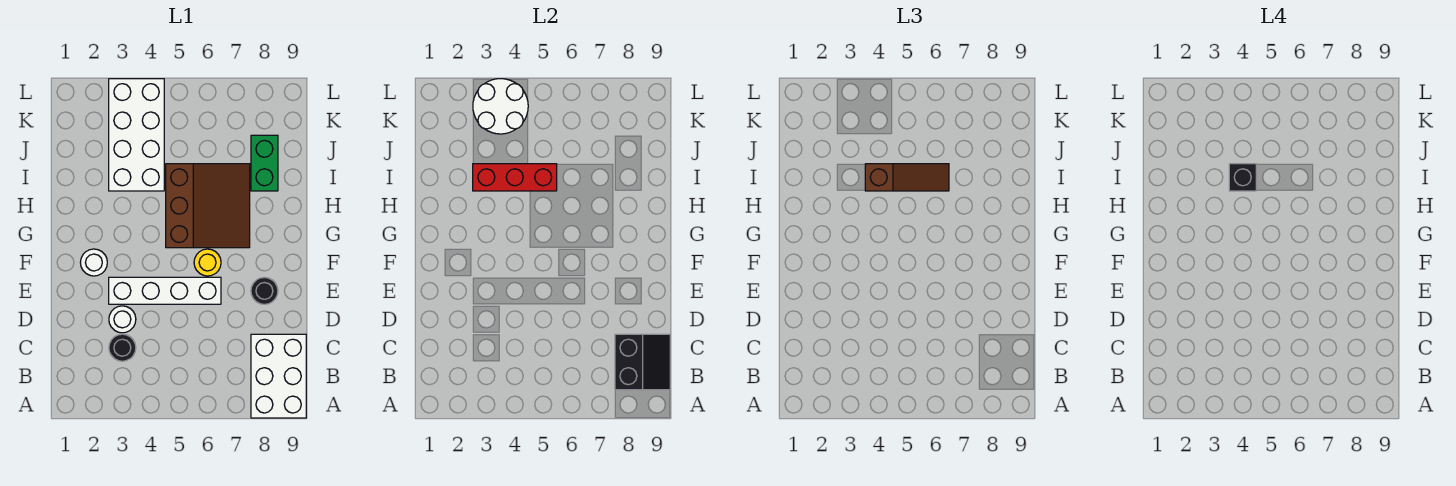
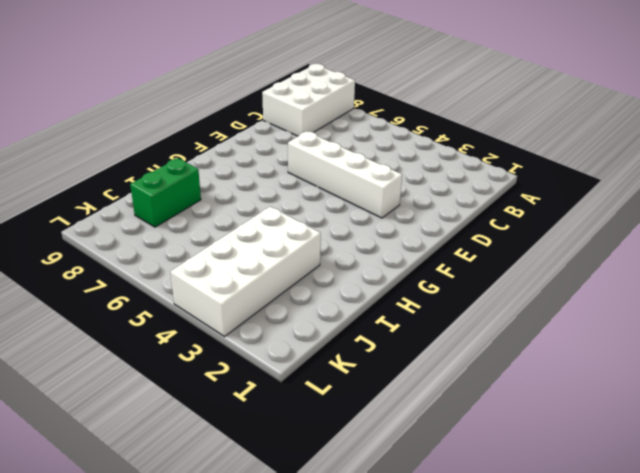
none -> black 1x1 round brick [109,334,136,361]
none -> white 1x1 round brick [109,306,136,333]
none -> black 1x1 round brick [251,277,278,304]

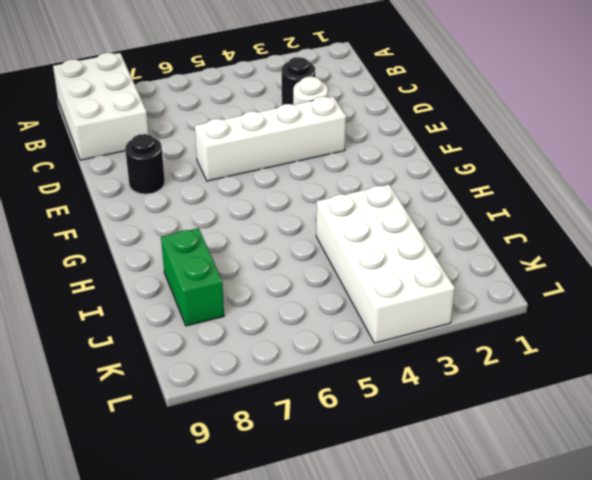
none -> white 1x1 round brick [80,249,107,276]
none -> yellow 1x1 round brick [194,249,221,276]
none -> brown 3x3 slope [166,164,250,248]

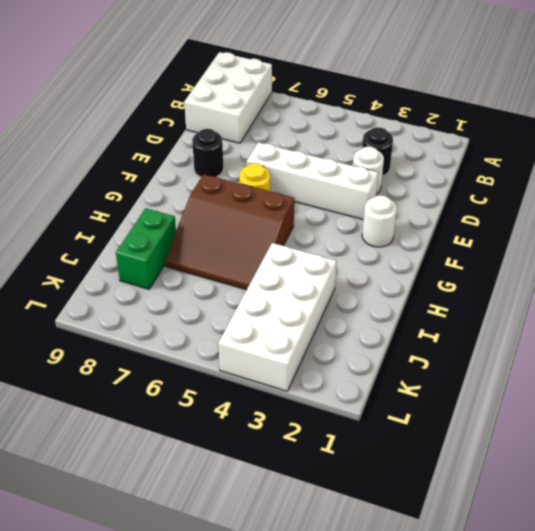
brown 3x3 slope [165,174,294,290] -> brown 3x3 slope turned to [166,164,250,248]
none -> black 2x2 slope [615,334,670,390]
none -> red 1x3 brick [473,164,557,191]
none -> white 2x2 round brick [473,79,528,134]

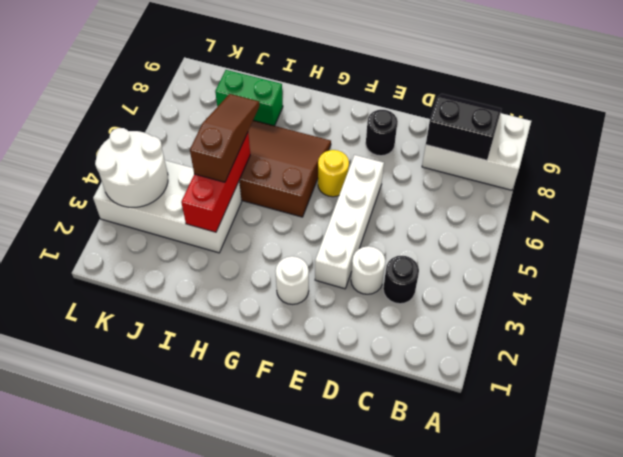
none -> black 1x1 brick [1229,164,1256,191]

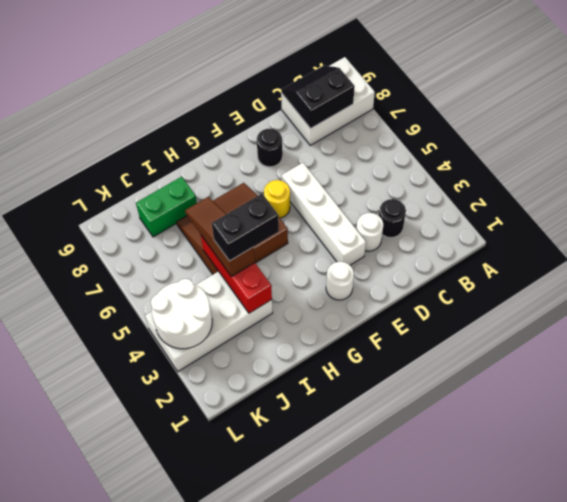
black 1x2 brick [212,194,279,261] -> black 1x1 brick [1229,164,1256,191]

